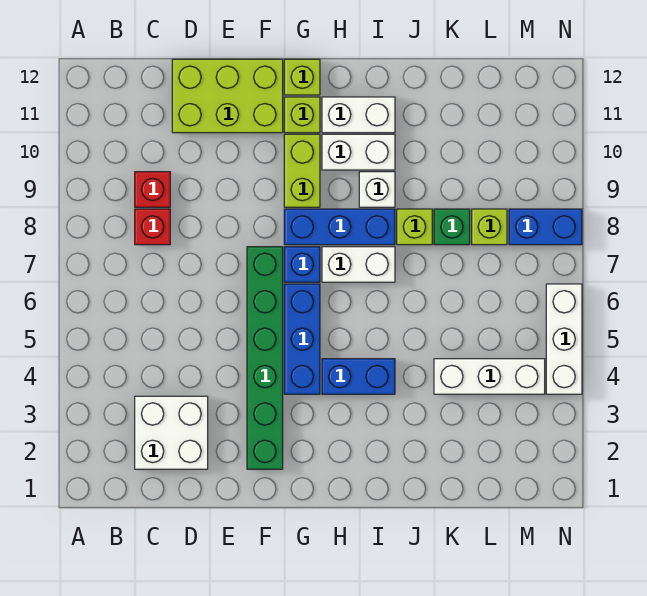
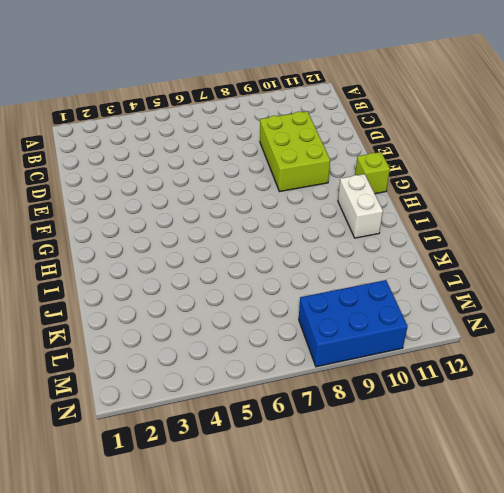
lime 2x3 brick [260,111,330,192] -> lime 2x3 brick moved to [172,59,283,133]
blue 2x3 brick [299,280,408,367] -> blue 1x2 brick [509,209,582,245]
none -> white 2x2 brick [135,396,208,469]
none -> red 1x1 brick [135,209,170,245]
none -> red 1x1 brick [135,172,170,207]

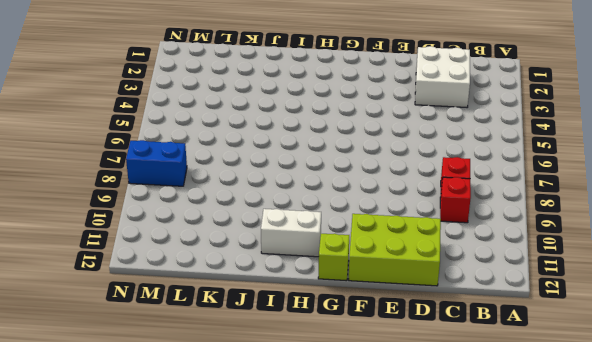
none -> green 1x6 brick [247,247,283,469]
none -> blue 1x3 brick [284,284,320,394]
none -> blue 1x1 brick [284,247,320,282]

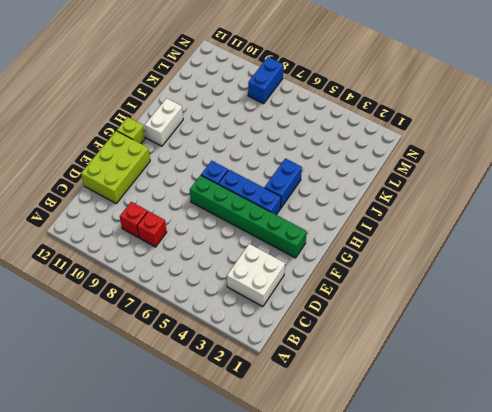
none -> blue 1x3 brick [284,209,395,245]
none -> lime 1x2 brick [284,134,320,207]
none -> lime 1x1 brick [284,97,320,133]

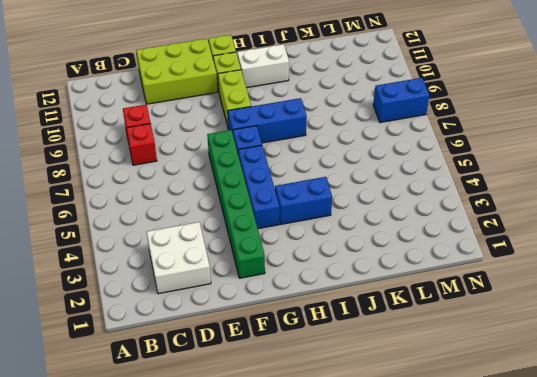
none -> white 1x2 brick [322,247,395,282]
none -> white 1x2 brick [322,134,395,170]
none -> white 1x1 brick [359,172,395,207]

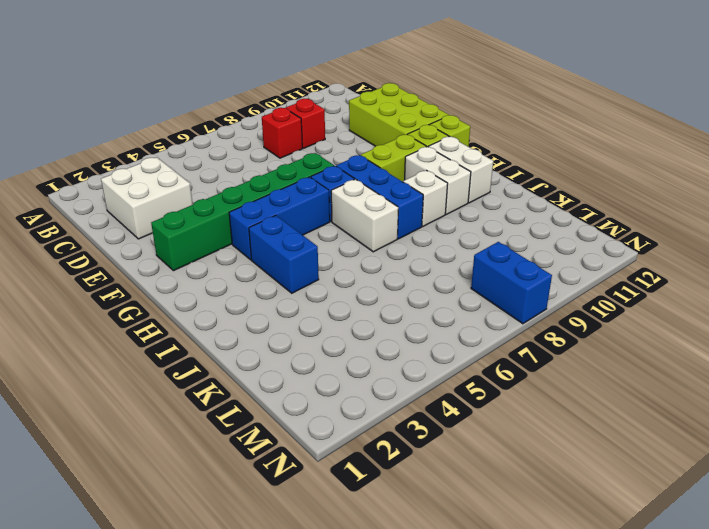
none -> lime 1x1 brick [397,209,432,245]
none -> white 1x3 brick [434,359,545,394]
none -> green 1x1 brick [434,209,470,245]

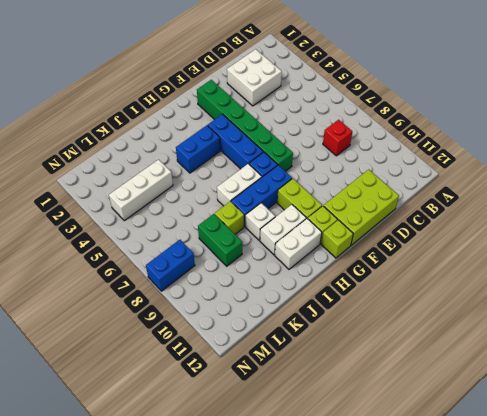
green 1x2 brick [198,214,242,266] -> green 1x1 brick [434,209,470,245]
none -> red 1x1 brick [135,172,170,207]
none -> lime 1x1 brick [472,209,507,245]
none -> white 1x3 brick [546,284,582,394]

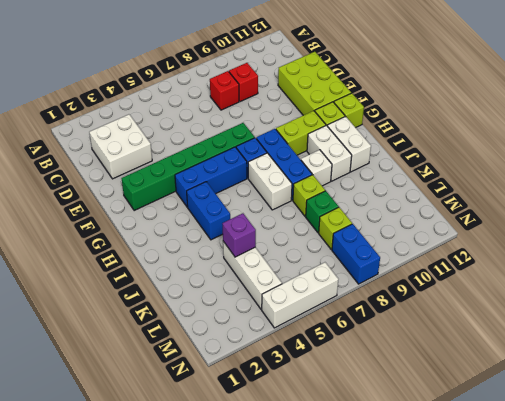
purple 1x1 brick [222,213,256,257] -> none

